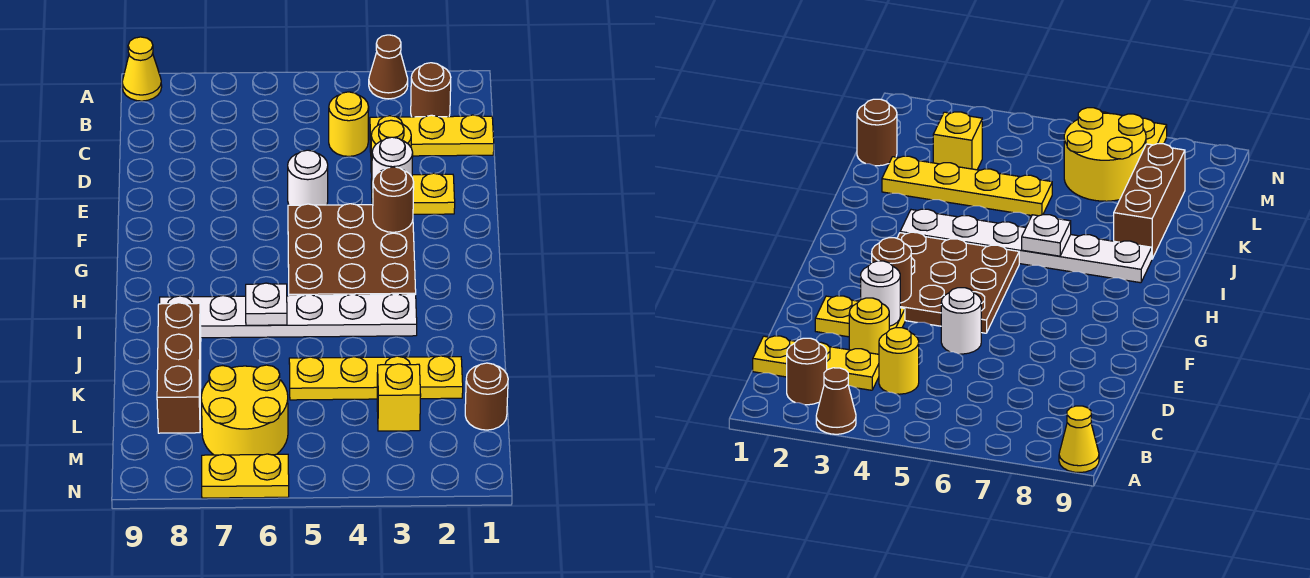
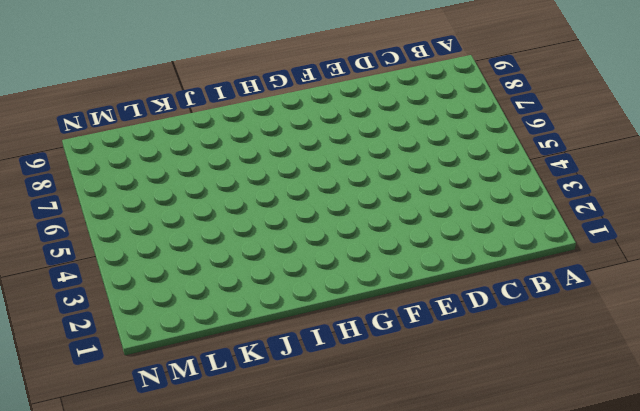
none -> brown 1x1 cone [369,35,408,99]
none -> yellow 1x1 cone [122,37,162,101]
none -> brown 1x1 round brick [411,63,451,117]

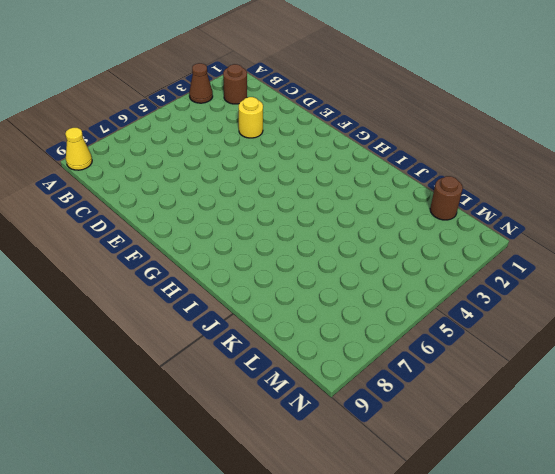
none -> yellow 1x3 plate [370,115,494,156]
none -> yellow 1x1 round brick [329,92,369,156]
none -> yellow 1x2 plate [371,173,455,214]

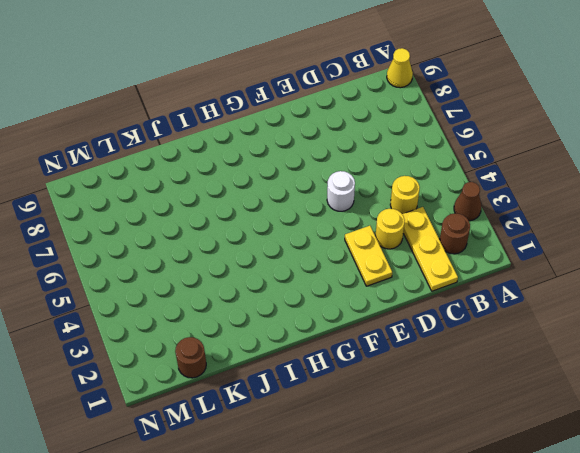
none -> brown 3x3 plate [288,204,416,296]
none -> white 1x6 plate [160,294,417,338]
none -> brown 1x3 brick [157,303,201,433]

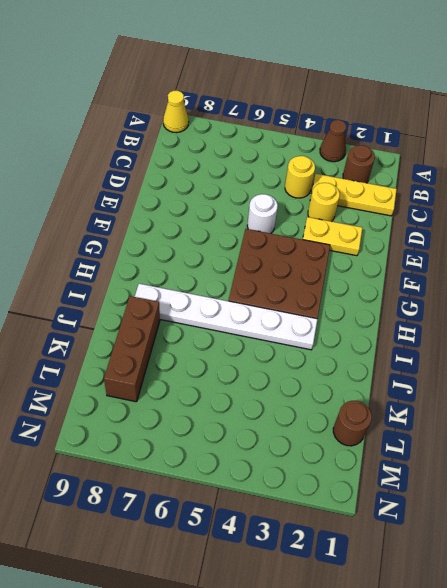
none -> yellow 1x4 plate [289,356,463,400]
none -> yellow 1x1 brick [377,364,421,431]
none -> yellow 2x2 round brick [201,365,288,455]

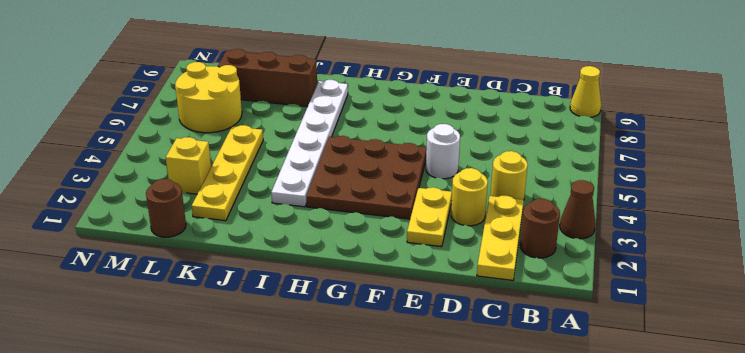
none -> yellow 1x2 plate [202,454,289,498]
none -> white 1x1 round brick [372,137,413,191]
none -> brown 1x1 round brick [373,167,414,232]

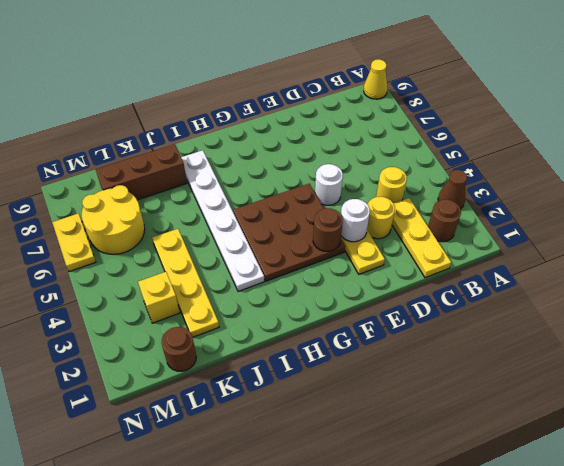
none -> white 1x1 plate [246,283,287,325]

